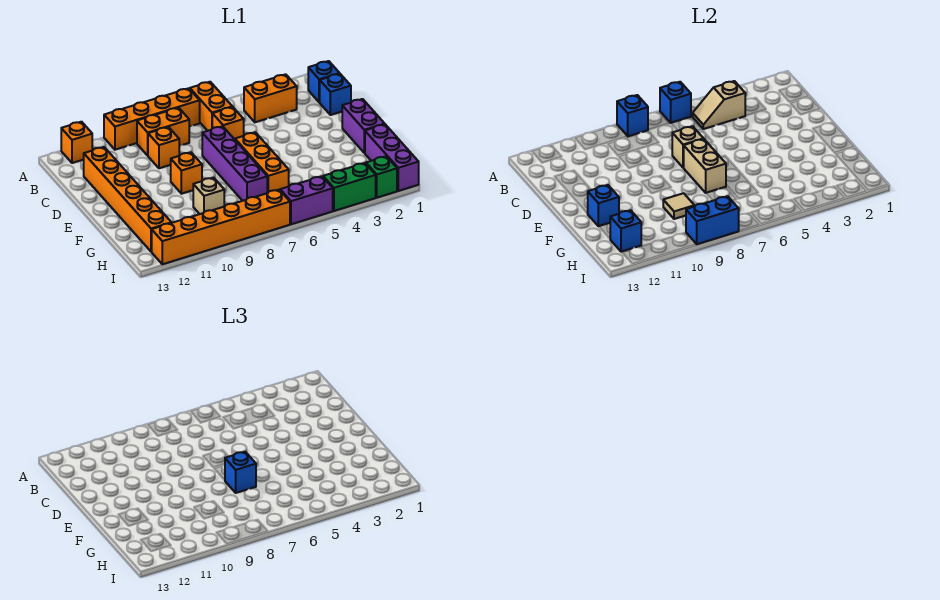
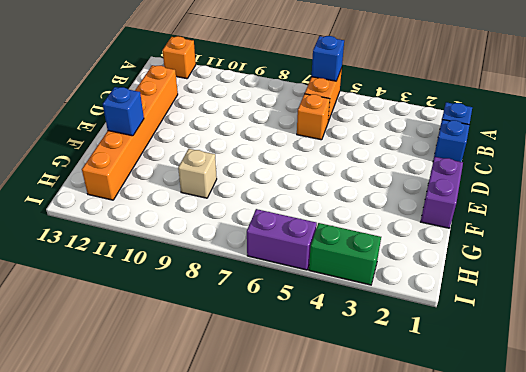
none -> orange 1x4 brick [104,88,200,150]
none -> orange 1x2 brick [244,74,297,122]
none -> orange 1x2 brick [137,108,189,155]
none -> orange 1x1 brick [148,127,179,168]

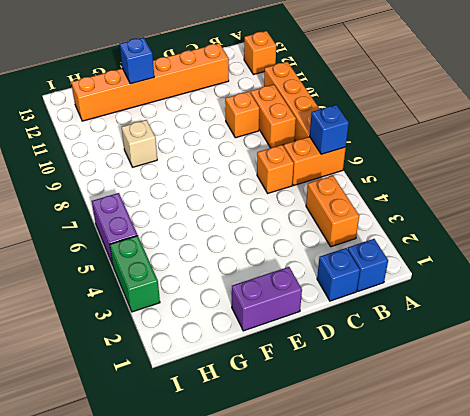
none -> purple 1x4 brick [202,126,267,201]
none -> orange 1x3 brick [235,132,289,193]
none -> orange 1x1 brick [171,152,202,194]
none -> purple 1x3 brick [365,124,419,191]

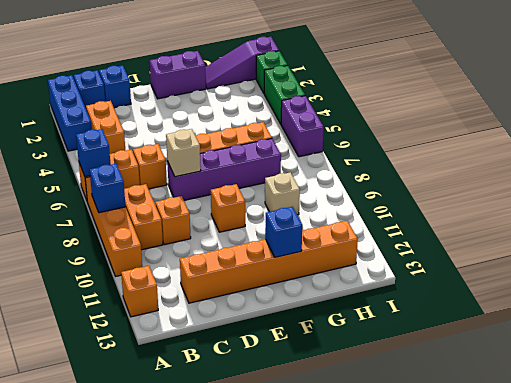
blue 1x3 brick [48,75,92,151] -> none
purple 1x3 slope [205,37,279,89] -> purple 1x3 brick [365,124,419,191]
none -> orange 1x6 brick [152,190,290,264]
none -> tan 1x2 slope [693,81,745,129]
none -> tan 1x2 brick [684,139,726,193]
none -> tan 1x1 tile [663,193,694,219]

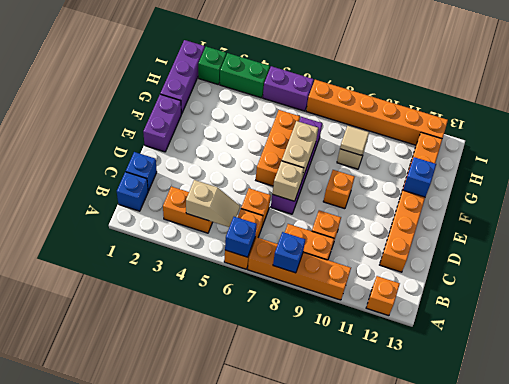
none -> blue 1x1 brick [610,210,641,252]
none -> blue 1x2 brick [686,196,739,244]
none -> blue 1x1 brick [225,452,256,493]

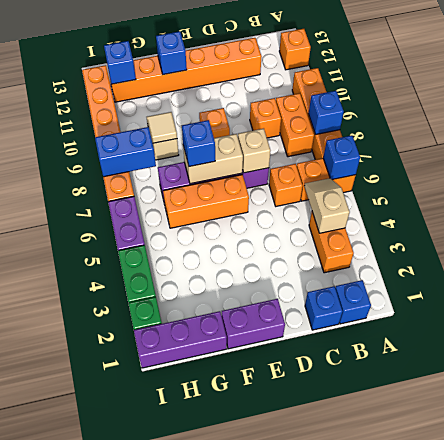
blue 1x2 brick [95,127,156,177] -> blue 1x2 brick turned to [686,196,739,244]

